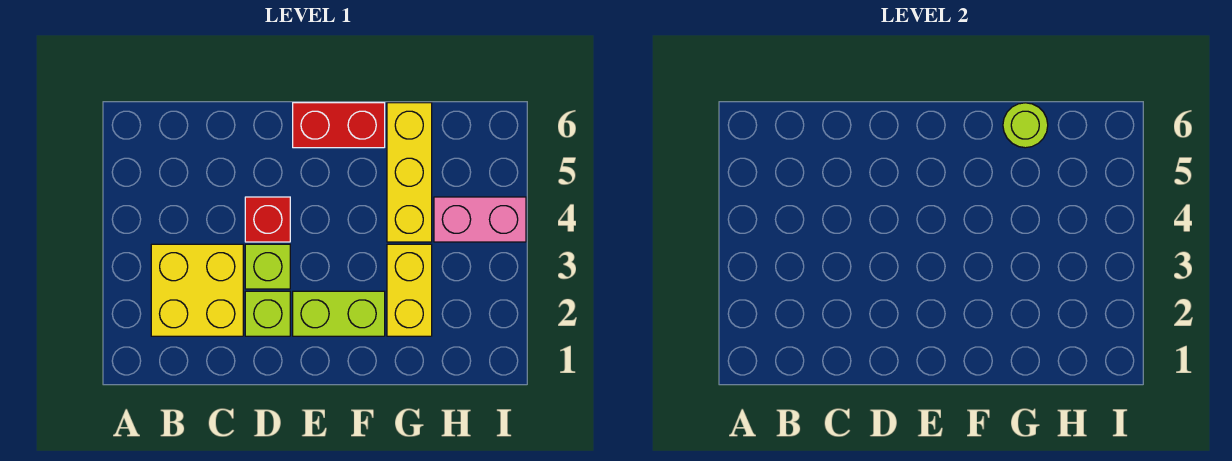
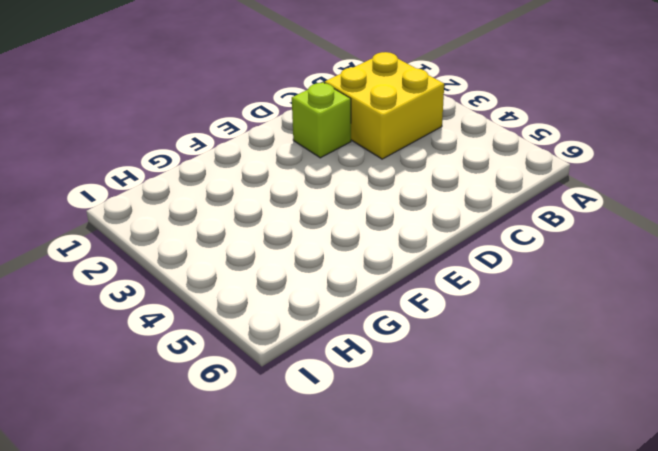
none -> lime 1x1 brick [245,244,290,289]
none -> red 1x1 brick [245,197,290,242]

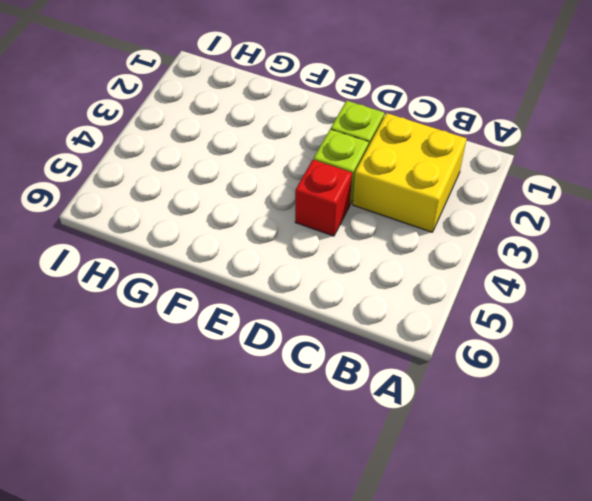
none -> lime 1x2 brick [293,291,385,336]
none -> red 1x2 brick [293,103,385,148]

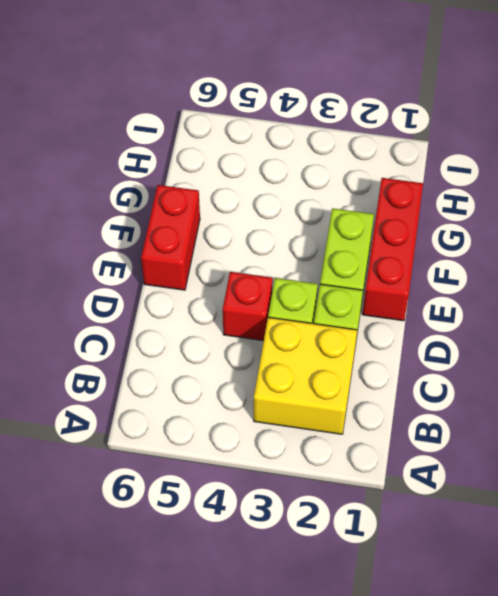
red 1x3 brick [362,178,423,321] -> none
none -> yellow 1x2 brick [387,244,432,336]
none -> yellow 1x3 brick [387,103,432,242]

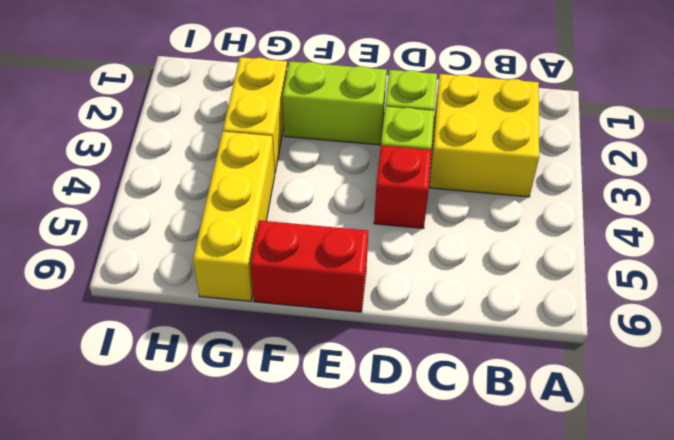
none -> pink 1x2 brick [434,197,526,242]
none -> lime 1x1 round brick [1003,103,1048,148]

